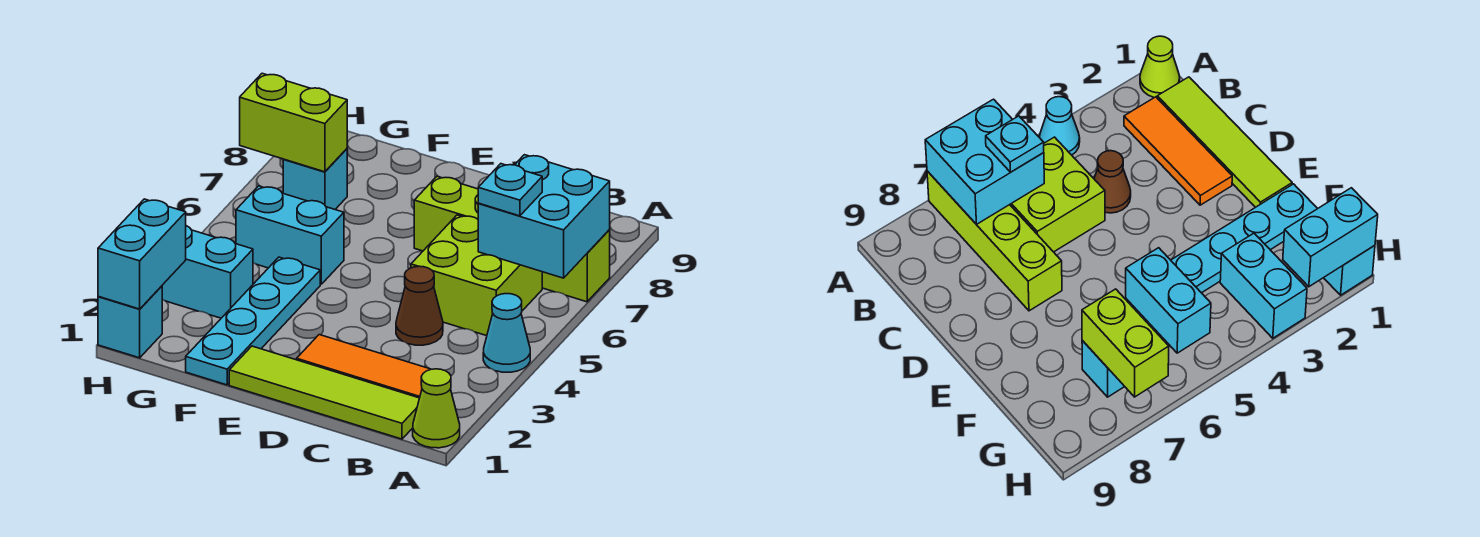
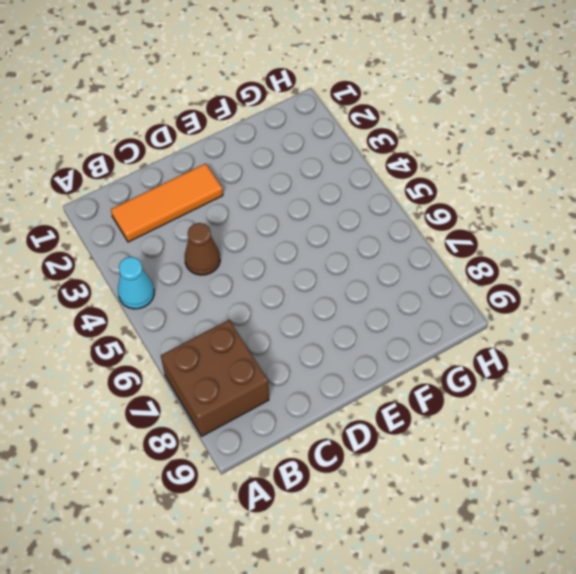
brown 2x2 brick [161,320,269,437] -> lime 1x4 brick [414,176,610,302]
none -> lime 1x1 cone [413,369,460,448]
none -> lime 1x4 tile [229,346,420,439]
none -> lime 2x2 brick [411,215,542,336]

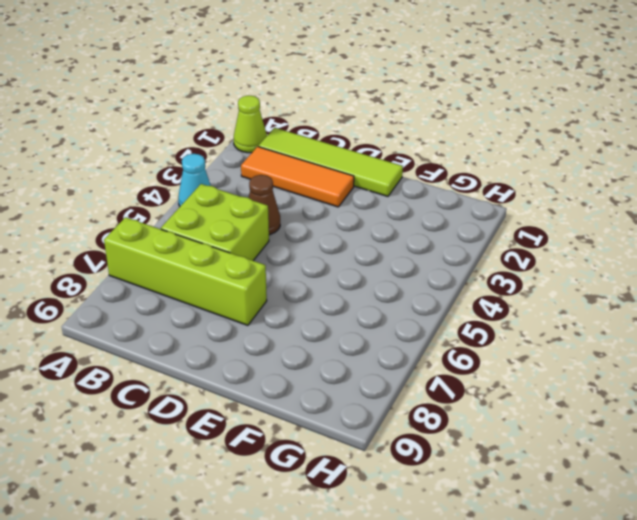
none -> cyan 1x4 plate [186,257,320,385]
none -> cyan 1x2 brick [236,186,344,284]
none -> cyan 1x2 brick [162,226,253,318]

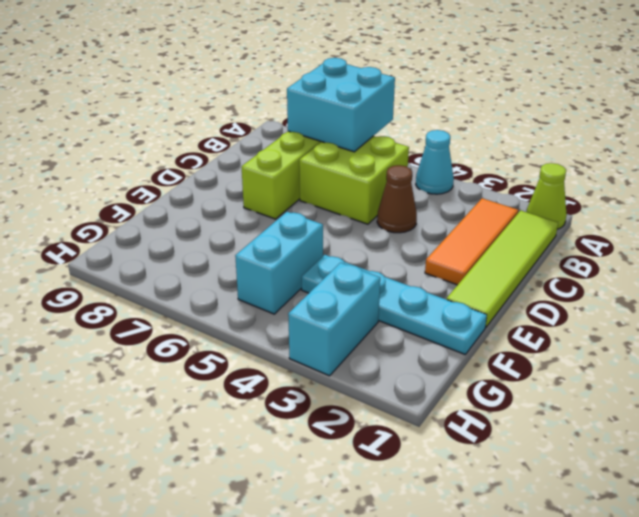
none -> cyan 1x1 brick [283,149,347,209]
none -> cyan 1x1 brick [98,286,162,358]
none -> lime 1x2 brick [240,73,347,172]

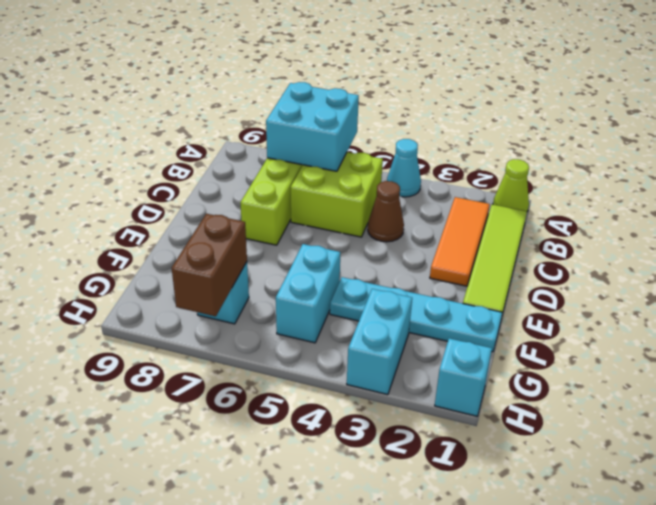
brown 1x2 brick [172,214,247,316] -> lime 1x2 brick [240,73,347,172]
none -> cyan 1x2 brick [98,199,186,309]
none -> cyan 1x1 plate [478,164,542,216]

